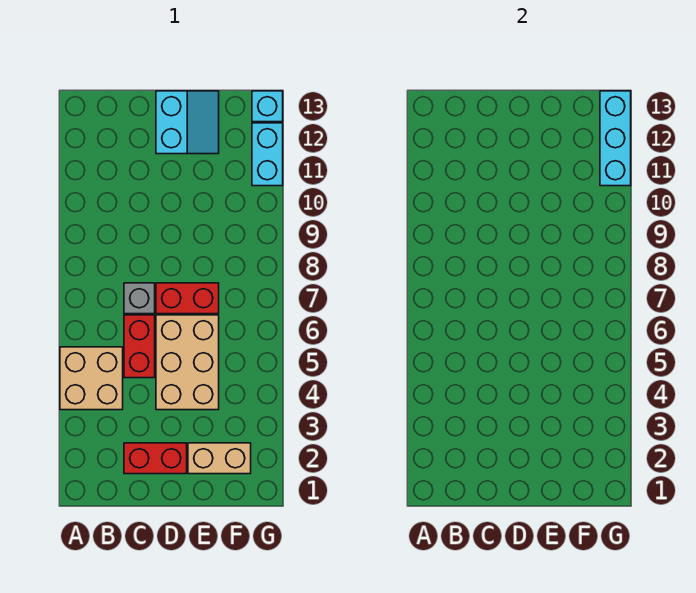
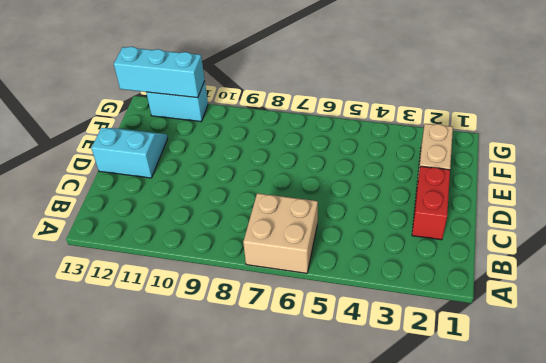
tan 2x2 brick [243,193,318,273] -> tan 2x2 brick moved to [60,347,123,410]
none -> red 1x2 brick [124,315,155,378]
none -> grey 1x1 brick [124,283,155,314]

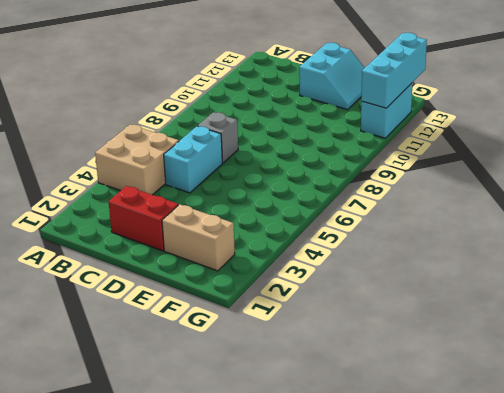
cyan 1x2 brick [164,126,222,193] -> red 1x2 brick [124,315,155,378]
none -> tan 2x3 brick [156,315,219,410]
none -> red 1x2 brick [156,283,219,314]

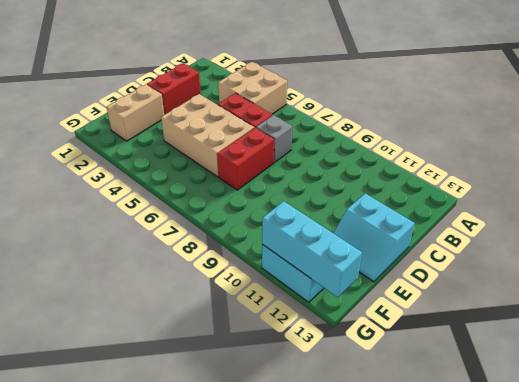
none -> cyan 1x1 brick [252,91,283,122]

